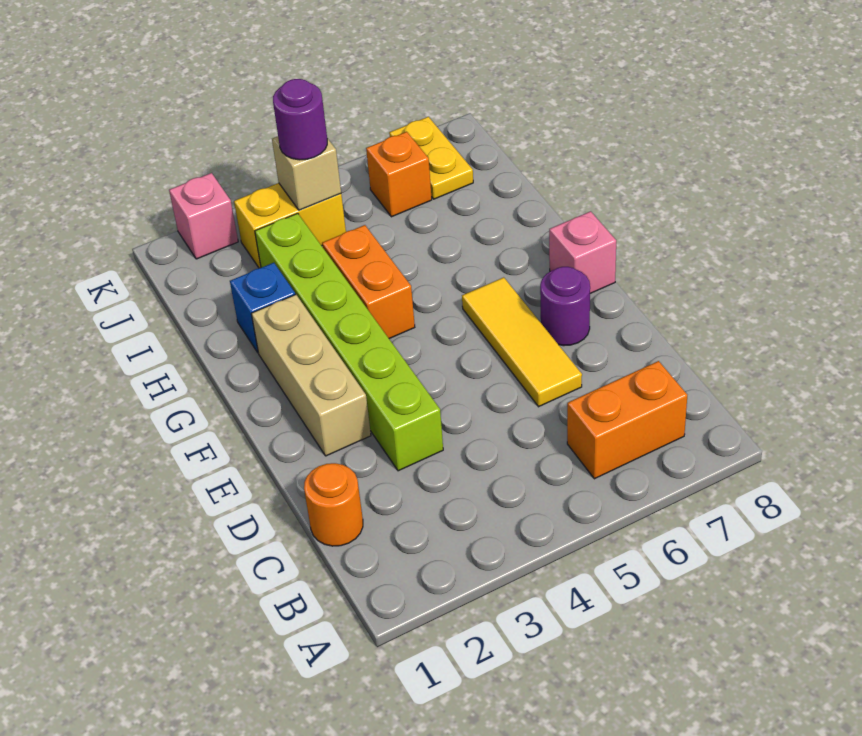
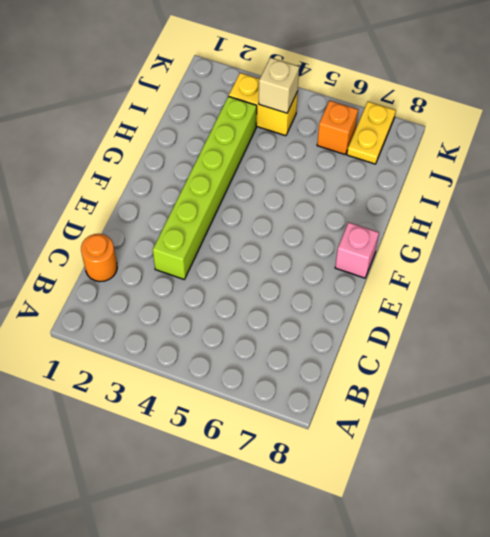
none -> orange 1x2 brick [567,361,687,479]
none -> yellow 1x3 tile [462,277,582,407]
none -> tan 1x3 brick [251,294,371,456]

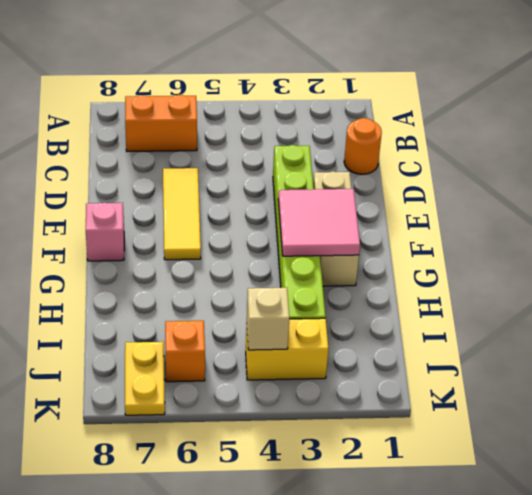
pink 2x2 tile [278,189,360,256] -> none
none -> purple 1x1 round brick [540,267,590,346]
none -> orange 1x2 brick [322,225,415,339]
none -> blue 1x1 brick [230,263,295,352]

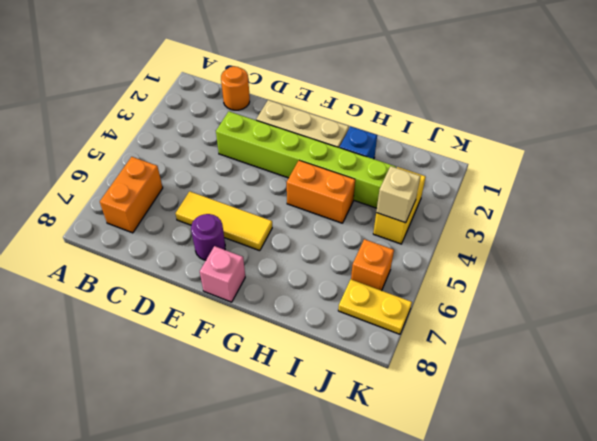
none -> pink 1x1 brick [169,173,238,259]
none -> purple 1x1 round brick [273,79,327,160]

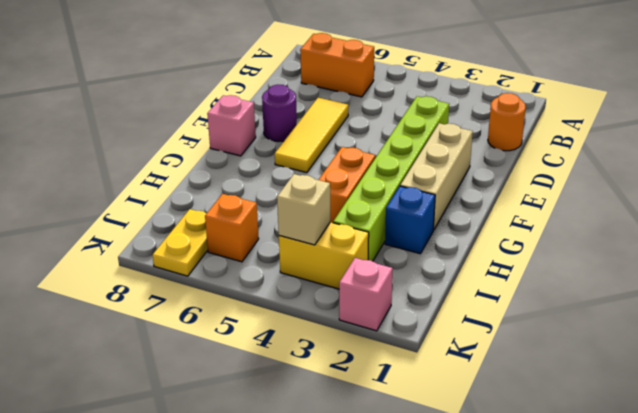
none -> purple 1x1 round brick [273,79,327,160]

